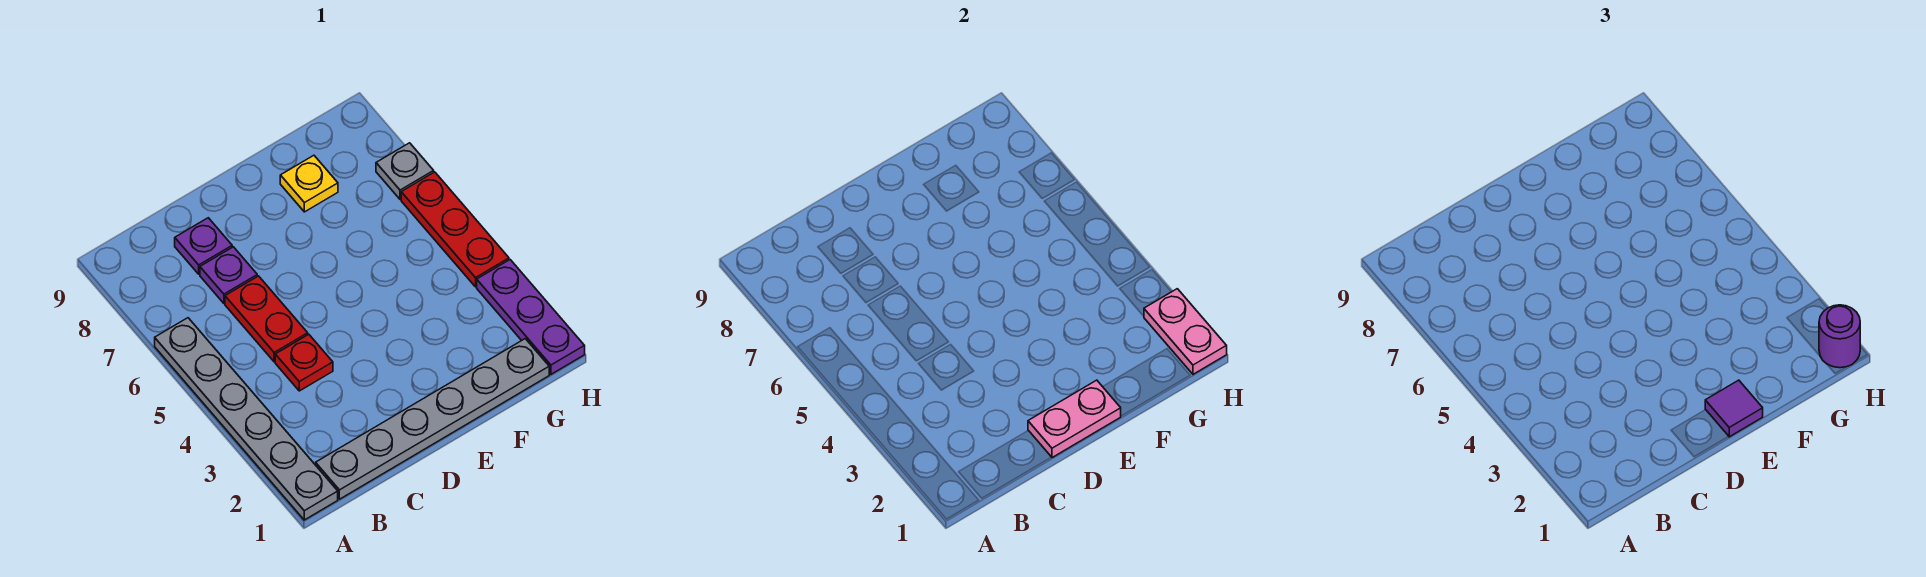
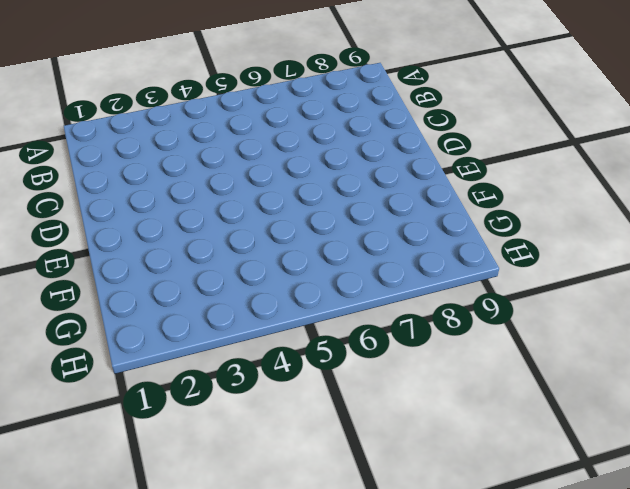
none -> grey 1x6 plate [155,318,338,520]
none -> grey 1x6 plate [316,339,549,499]
none -> red 1x1 plate [275,334,333,391]

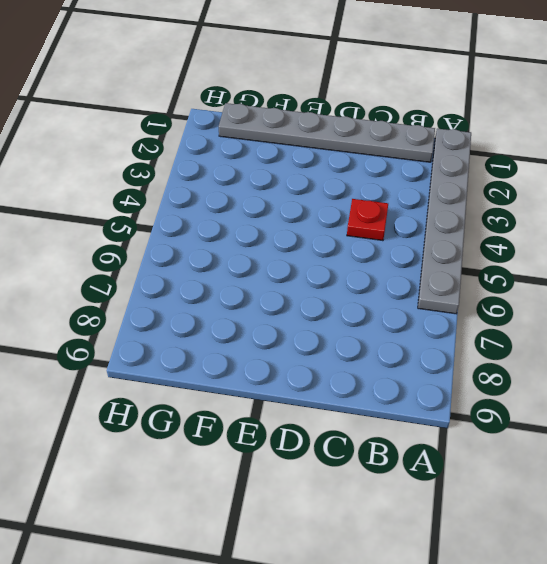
none -> red 1x2 plate [225,276,308,362]
none -> purple 1x1 plate [200,247,257,303]
none -> purple 1x1 plate [175,218,232,274]

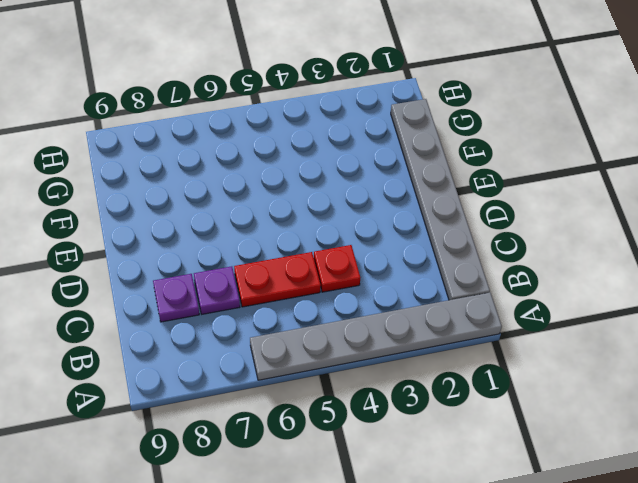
none -> yellow 1x1 plate [280,155,338,212]
none -> purple 1x3 plate [477,260,585,374]
none -> red 1x3 plate [401,172,509,287]

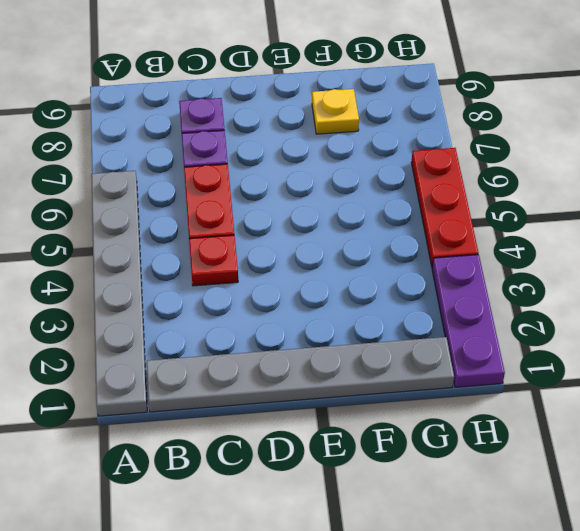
none -> grey 1x1 plate [376,143,434,199]
none -> pink 1x2 plate [1028,380,1121,458]
none -> pink 1x2 plate [1144,289,1227,374]

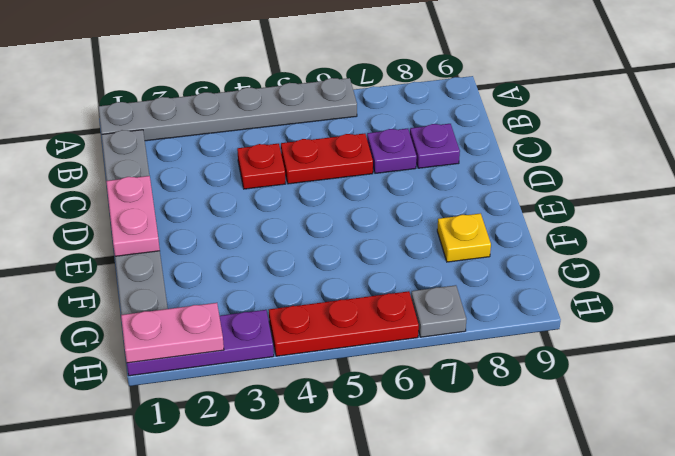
none -> purple 1x1 tile [1705,380,1763,437]
none -> purple 1x1 round brick [1819,305,1860,368]

